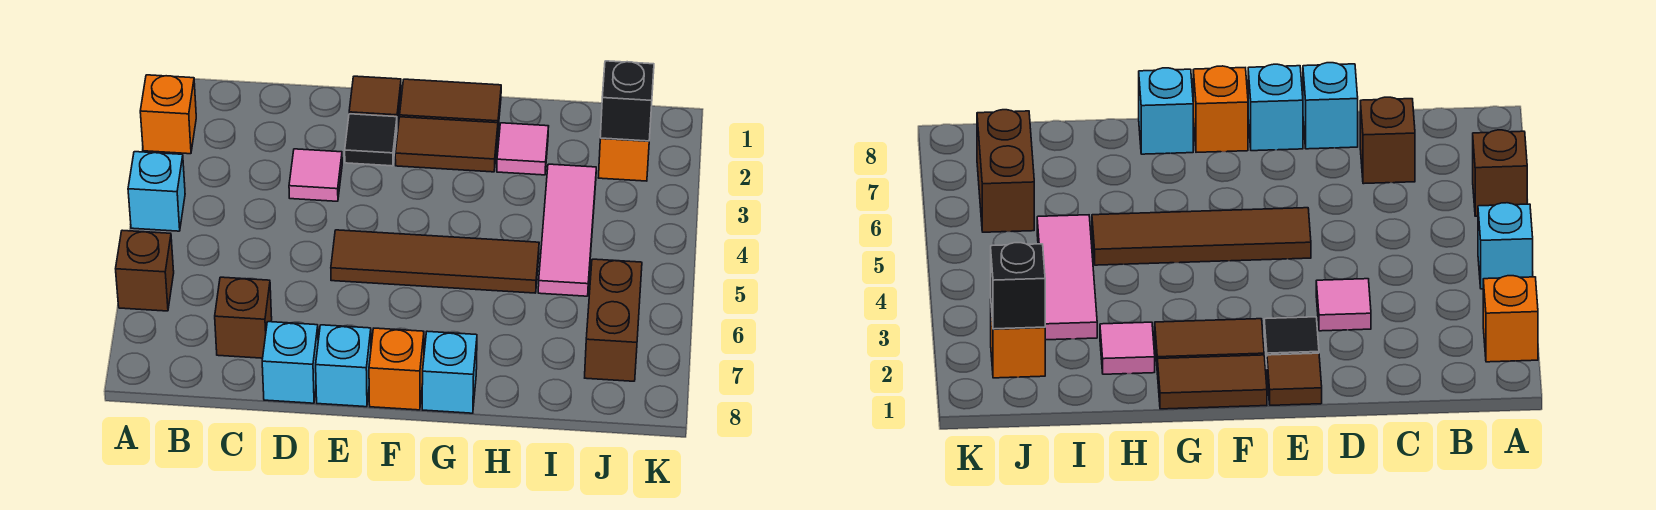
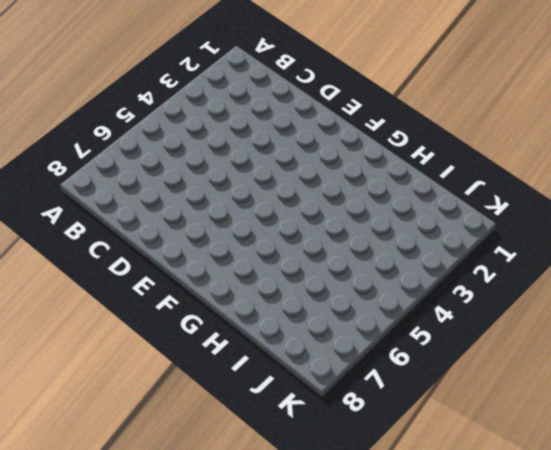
none -> orange 1x1 brick [140,75,196,154]
none -> cyan 1x1 brick [128,152,185,231]
none -> brown 1x1 brick [116,230,174,311]

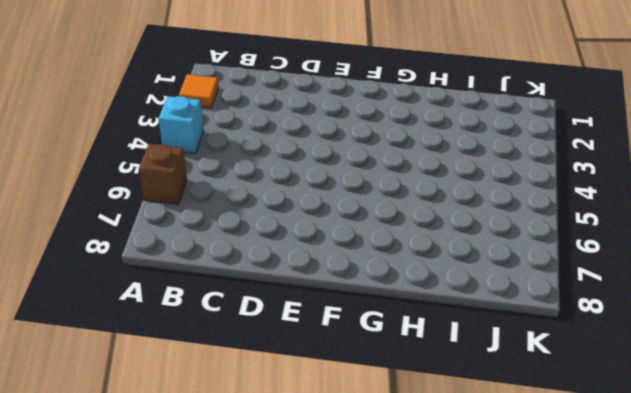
orange 1x1 tile [179,74,219,108] -> orange 1x1 brick [140,75,196,154]
none -> brown 1x1 brick [215,277,272,358]
none -> pink 1x1 tile [289,149,342,201]
none -> cyan 1x1 brick [262,322,318,403]

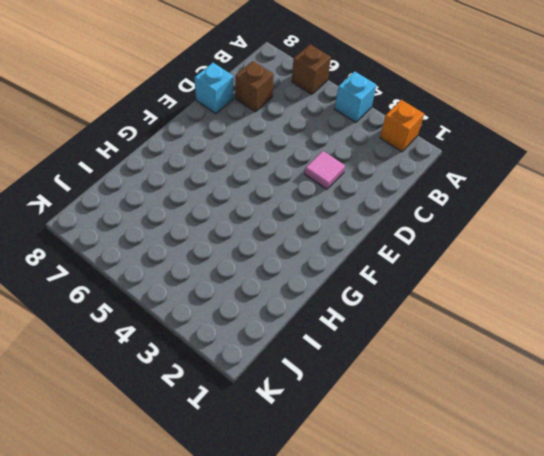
none -> brown 1x1 tile [349,76,401,125]
none -> black 1x1 tile [345,114,397,166]
none -> brown 1x4 tile [331,230,539,293]

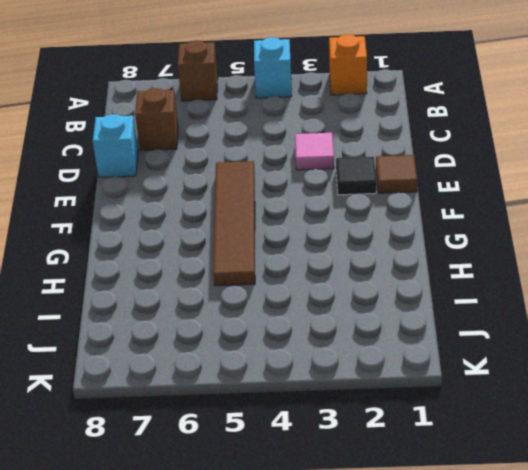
none -> cyan 1x1 brick [316,325,371,407]
none -> brown 1x2 tile [400,79,501,127]
none -> brown 1x2 tile [395,117,498,172]

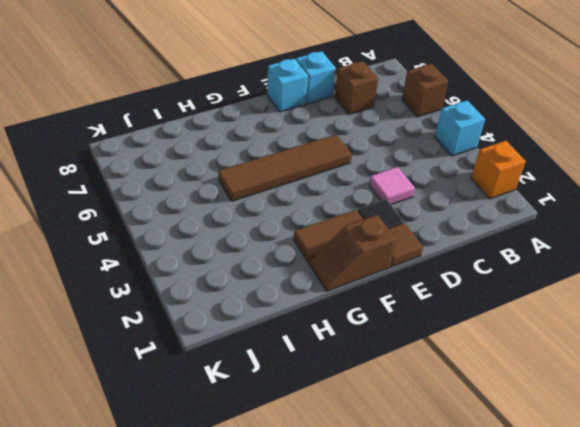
brown 1x2 slope [310,215,396,291] -> brown 1x2 tile [400,79,501,127]
none -> orange 1x1 brick [369,328,424,410]
none -> cyan 1x1 brick [422,331,477,413]
none -> pink 1x1 tile [497,123,549,175]

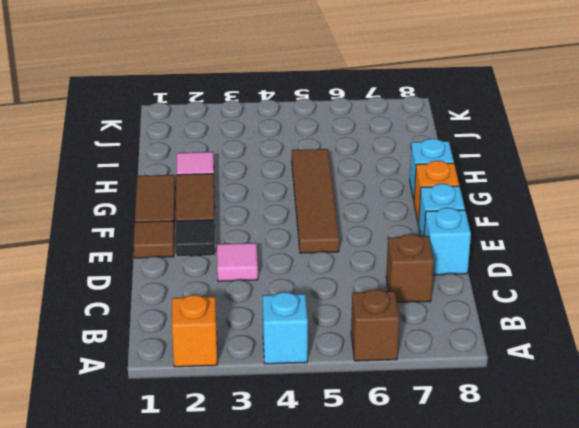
none -> pink 1x3 tile [538,164,596,296]
none -> orange 1x1 brick [598,138,649,181]
none -> brown 1x2 brick [585,259,642,381]

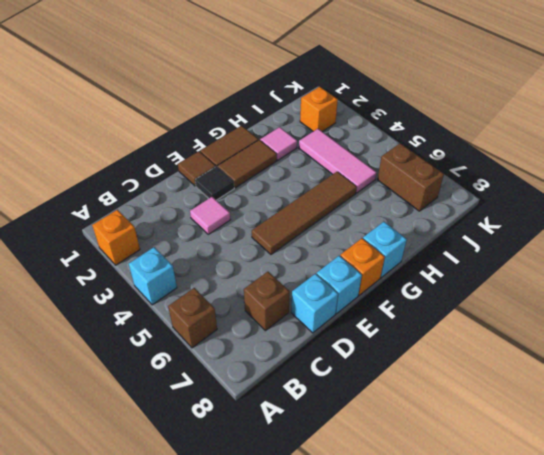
none -> black 1x1 brick [600,61,654,141]

